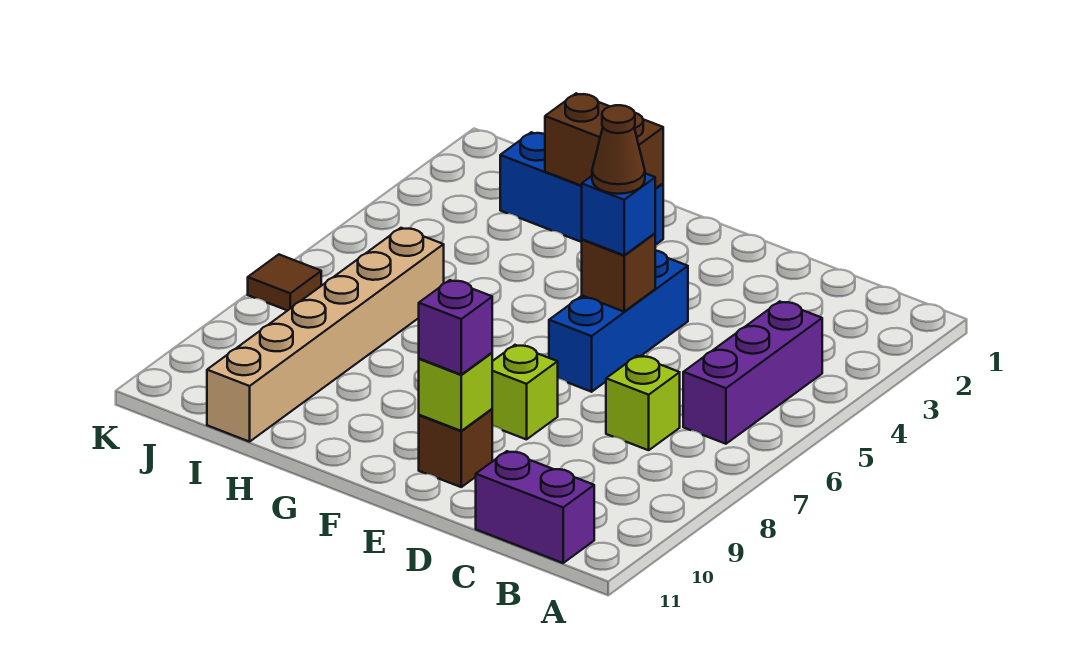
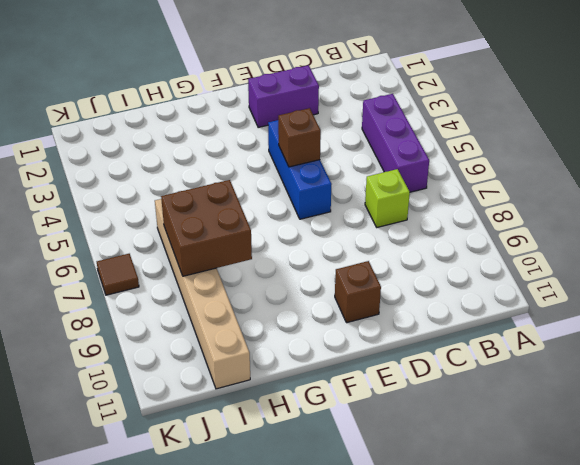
purple 1x2 brick [248,65,319,128] -> purple 1x2 brick moved to [476,451,594,563]
brown 2x2 brick [161,180,252,276] -> none
none -> lime 1x1 brick [492,345,558,440]
none -> blue 1x3 brick [500,132,663,245]
none -> lime 1x1 brick [419,353,492,431]

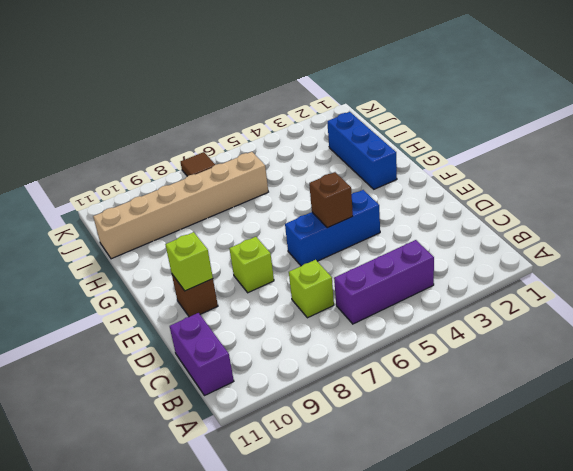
none -> brown 1x2 brick [545,93,663,189]
none -> blue 1x1 brick [582,173,655,255]
none -> purple 1x1 brick [419,280,492,375]

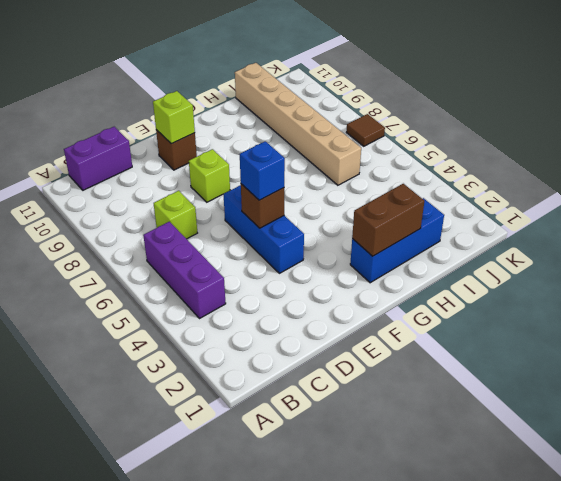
none -> purple 1x1 brick [419,280,492,375]
none -> brown 1x1 cone [592,105,645,194]

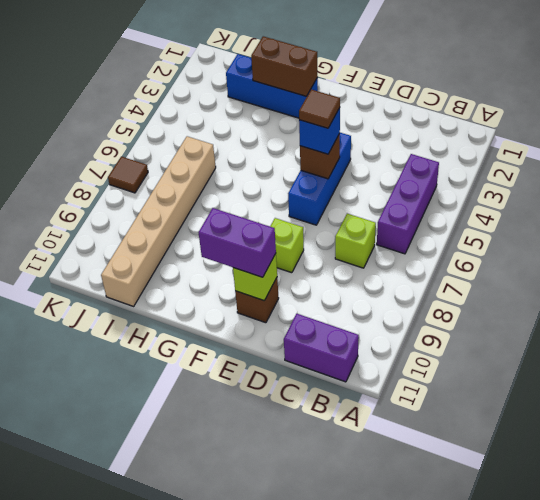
brown 1x1 tile [299,89,340,128] -> brown 1x1 cone [592,105,645,194]
purple 1x2 brick [199,208,276,277] -> purple 1x1 brick [419,280,492,375]

